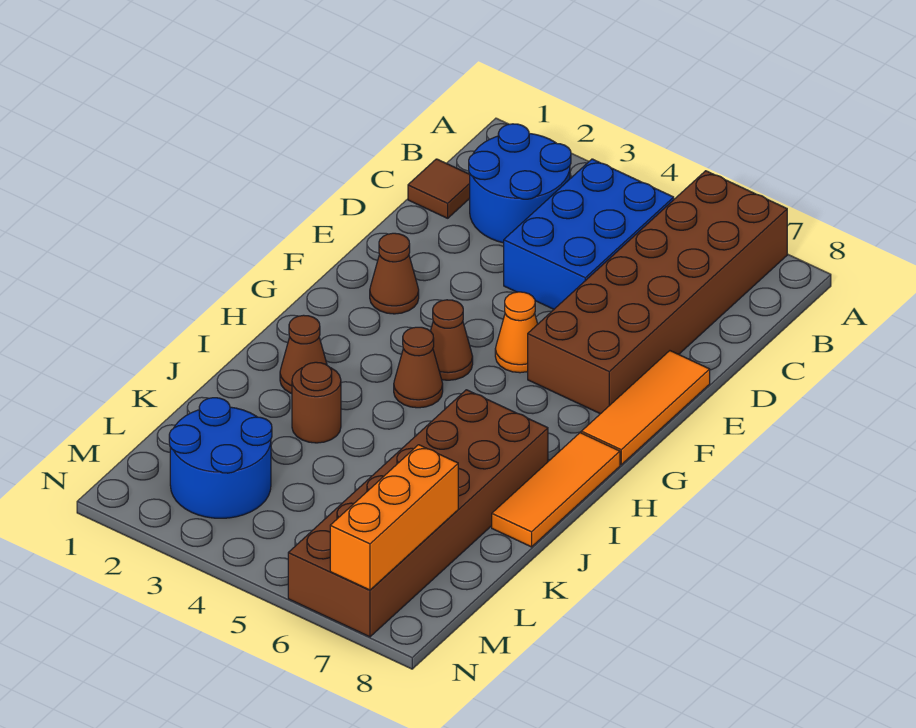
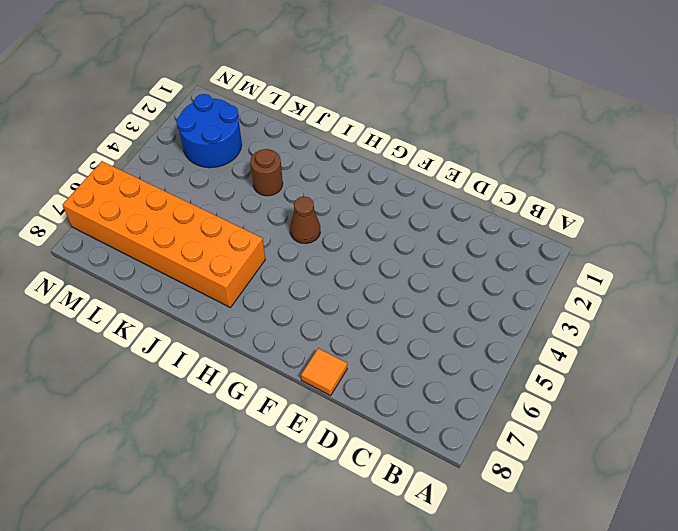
orange 1x1 tile [301,348,347,396] -> orange 1x3 tile [581,351,710,465]
orange 2x6 brick [62,161,265,307] -> brown 2x6 brick [288,390,548,637]
none -> brown 2x6 brick [528,171,787,414]
none -> blue 2x2 round brick [469,124,571,243]
none -> blue 2x3 brick [504,159,674,309]

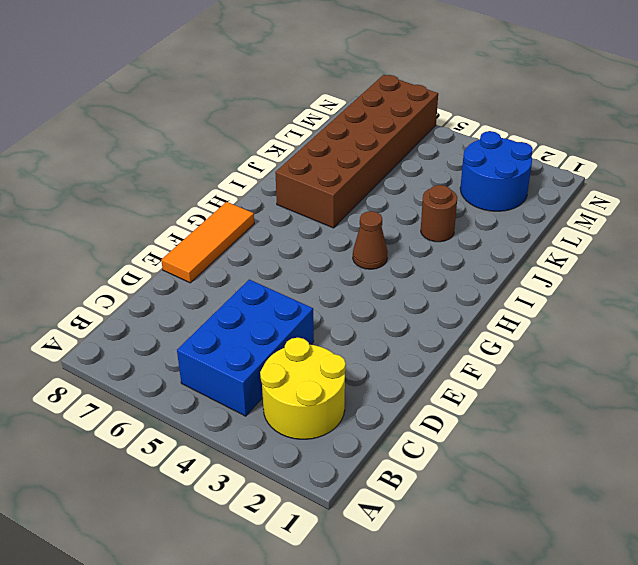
yellow 2x2 round brick [260,338,346,439] -> blue 2x2 round brick [469,124,571,243]
none -> brown 2x6 brick [528,171,787,414]
none -> brown 1x1 tile [408,159,470,218]
none -> brown 1x1 cone [370,233,419,314]

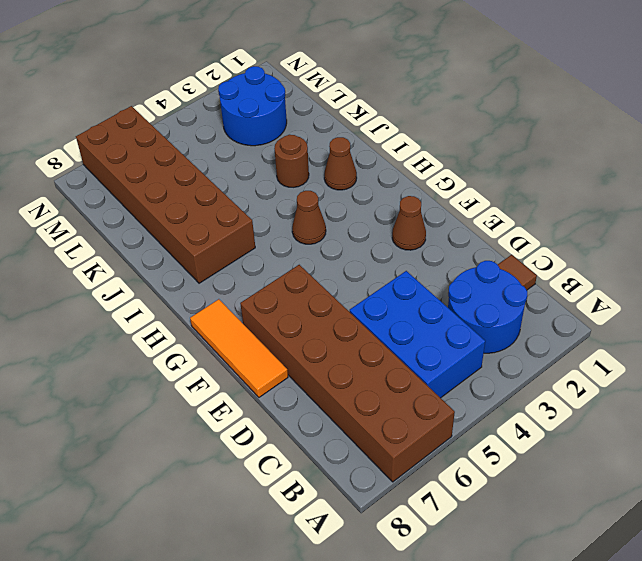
none -> orange 1x1 cone [495,292,538,373]
none -> brown 1x1 cone [431,300,473,380]
none -> orange 1x3 tile [492,433,620,547]

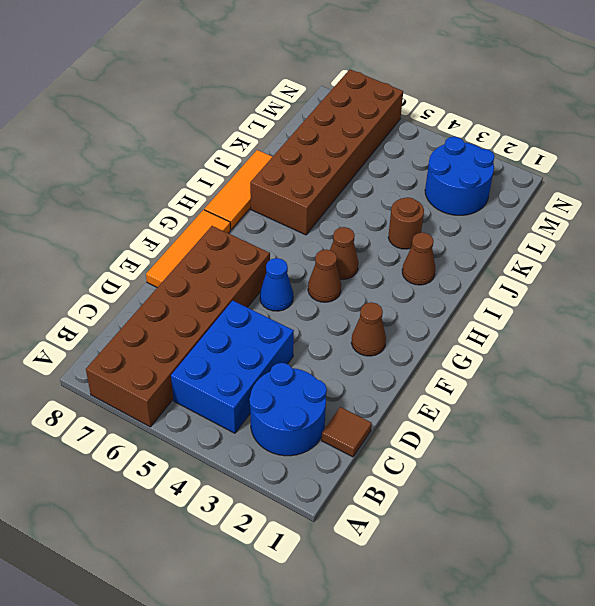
blue 1x1 cone [260,258,293,311] -> orange 1x1 cone [495,292,538,373]
none -> orange 1x3 brick [330,445,458,590]

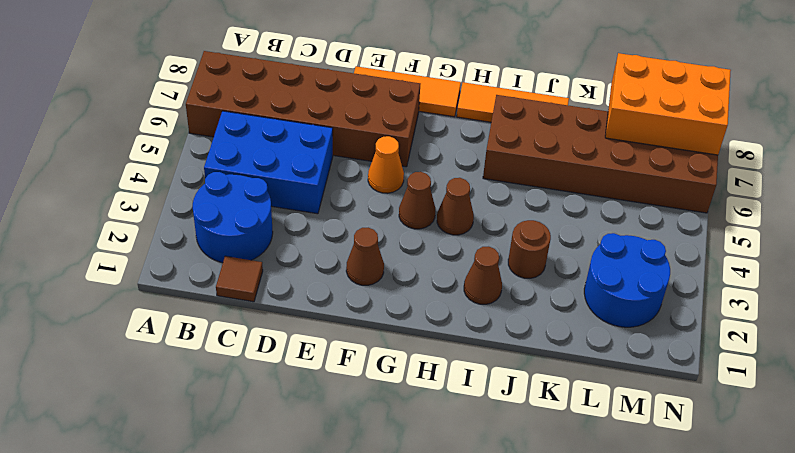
orange 2x3 brick [605,53,731,155] -> orange 1x3 brick [330,445,458,590]

